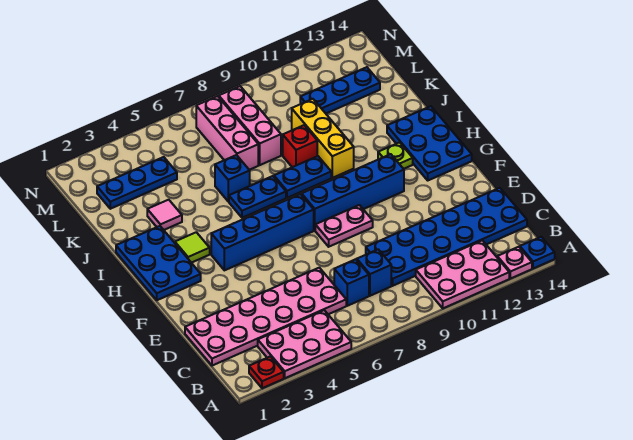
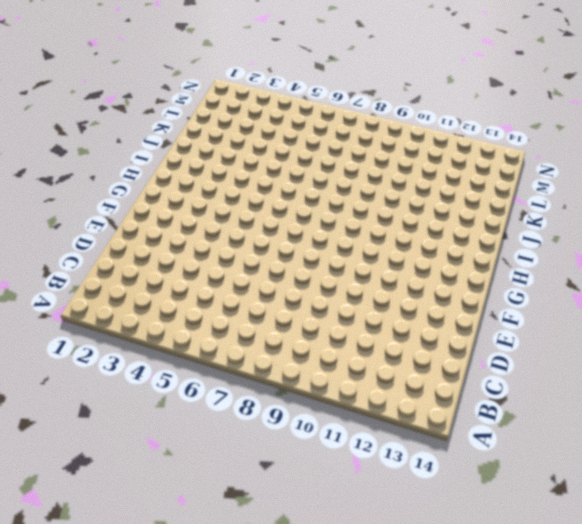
none -> red 1x1 plate [249,356,284,388]
none -> pink 2x3 plate [258,310,351,378]
none -> pink 2x3 plate [416,240,509,308]

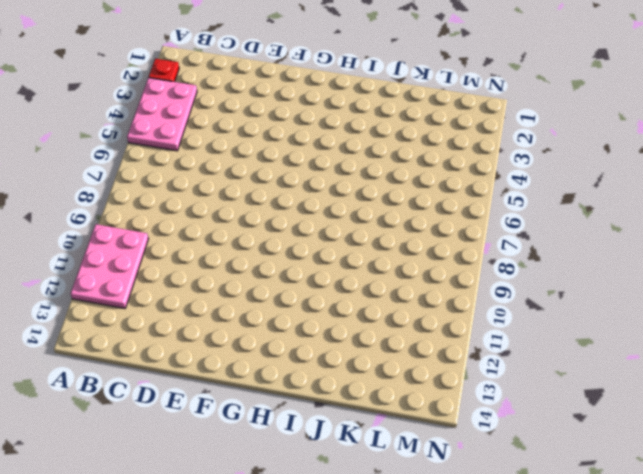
none -> pink 1x1 plate [497,247,532,279]
none -> blue 1x1 plate [520,237,555,269]
none -> pink 2x6 plate [185,268,346,366]

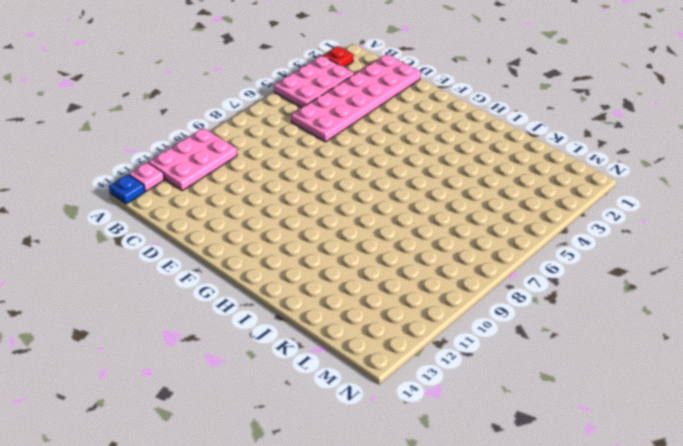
none -> blue 1x1 brick [334,259,369,306]
none -> blue 1x1 brick [357,249,391,296]
none -> blue 2x6 plate [366,188,527,286]

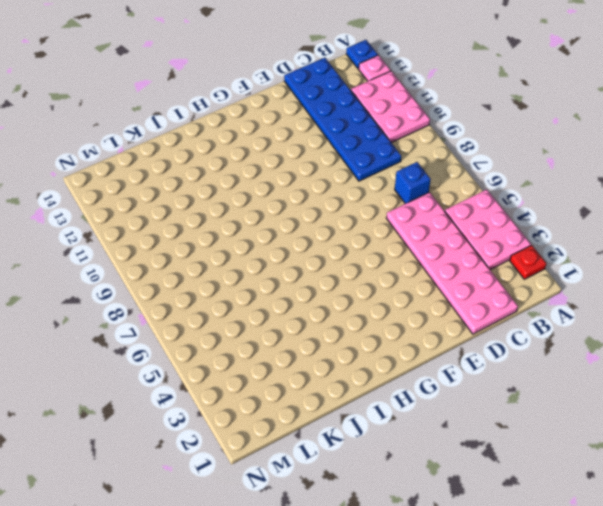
none -> blue 1x1 brick [357,249,391,296]
none -> pink 1x2 plate [315,205,373,247]
none -> blue 2x3 plate [116,226,201,300]

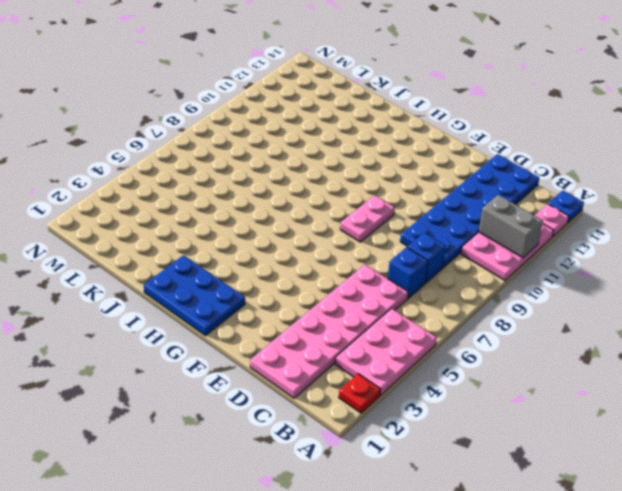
grey 1x2 brick [479,195,543,258] -> none
none -> blue 1x4 brick [211,194,314,270]
none -> blue 1x4 brick [302,154,404,230]
none -> blue 2x3 plate [387,106,472,180]

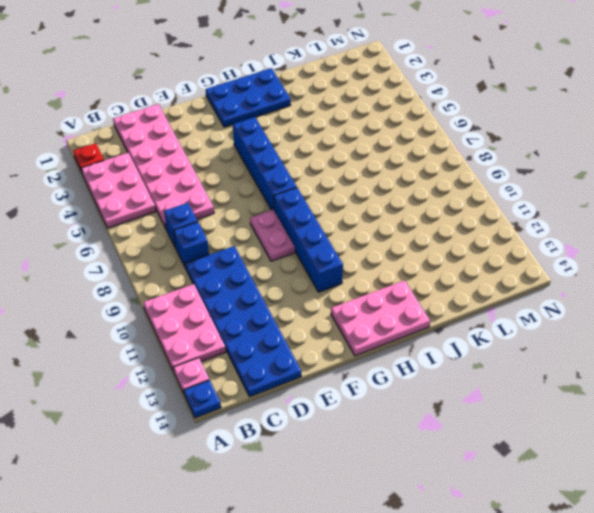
pink 2x3 plate [331,280,430,356] -> blue 2x3 plate [387,106,472,180]
none -> lime 1x1 tile [175,232,210,263]
none -> lime 1x1 plate [378,143,413,169]
none -> blue 1x2 plate [229,176,286,218]

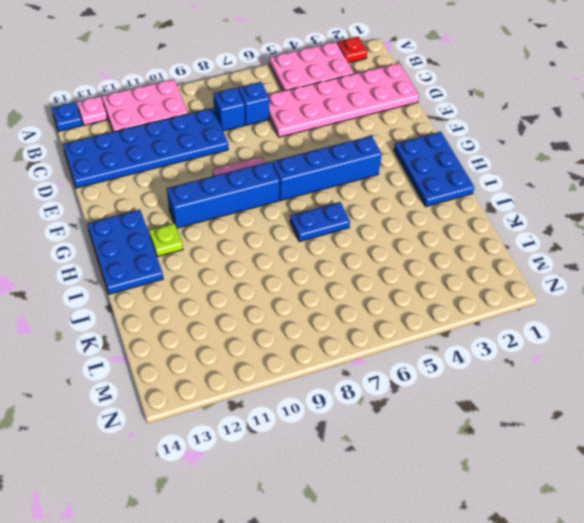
none -> lime 1x1 tile [175,232,210,263]
none -> blue 1x2 plate [274,156,331,198]
none -> yellow 1x3 brick [292,99,354,178]

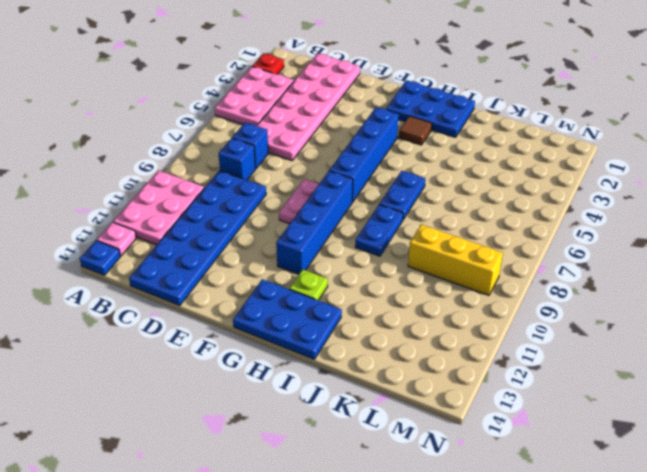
brown 1x1 tile [399,116,432,145] -> lime 1x1 tile [175,232,210,263]
yellow 1x3 brick [408,224,503,295] -> yellow 1x3 brick moved to [292,99,354,178]
none -> pink 1x1 tile [147,200,182,230]
none -> blue 1x1 brick [215,155,250,201]
none -> red 1x1 brick [283,125,317,167]

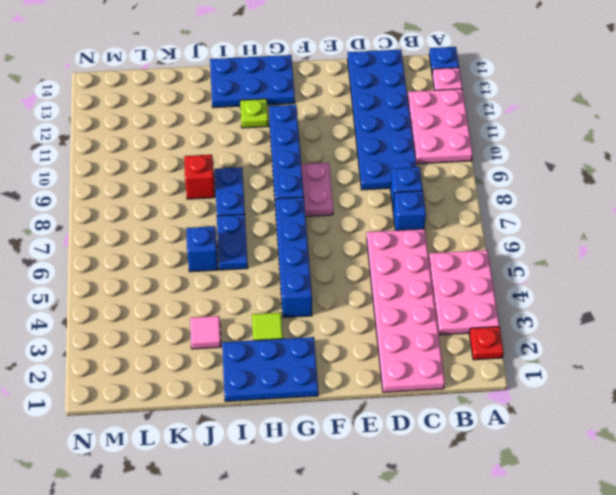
none -> yellow 1x3 brick [292,99,354,178]
none -> pink 1x3 brick [196,96,258,170]
none -> pink 1x3 brick [219,86,281,165]

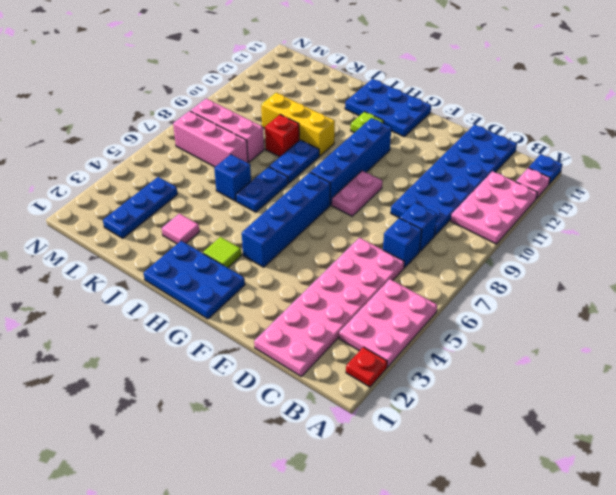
none -> blue 1x3 plate [300,67,380,113]

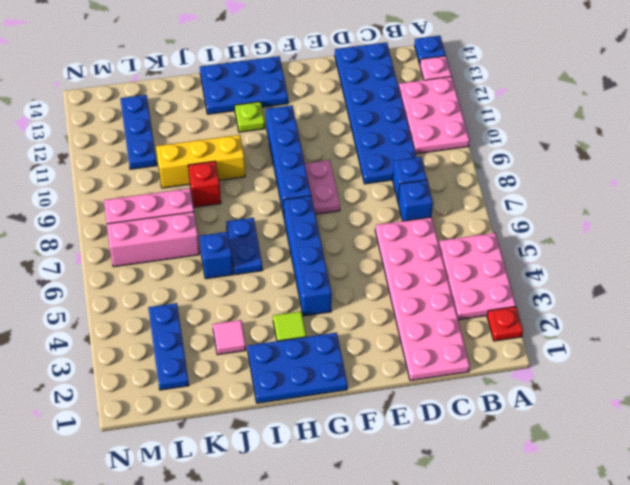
none -> blue 1x2 plate [274,156,331,198]

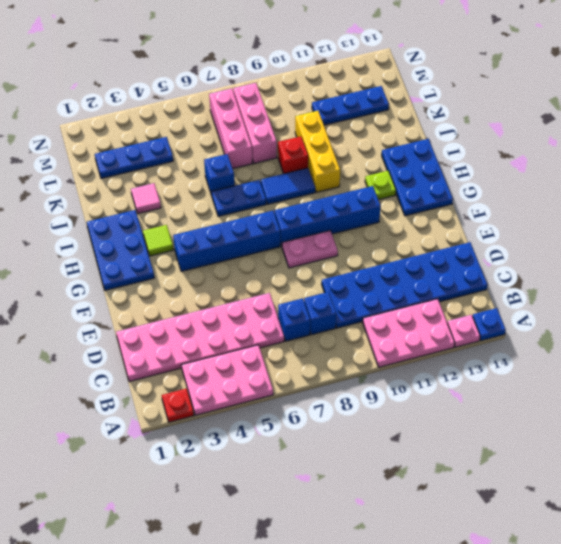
blue 1x2 tile [261,168,315,204] -> blue 1x2 plate [274,156,331,198]

